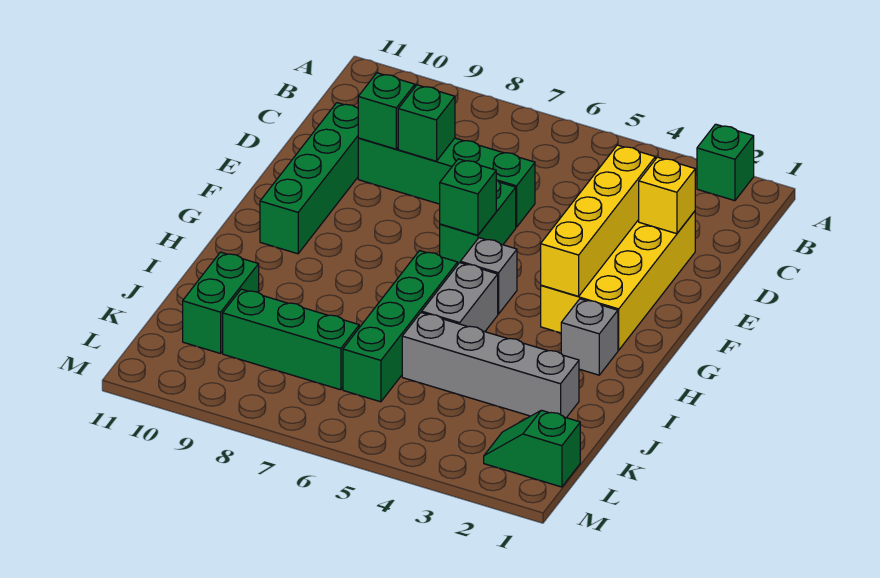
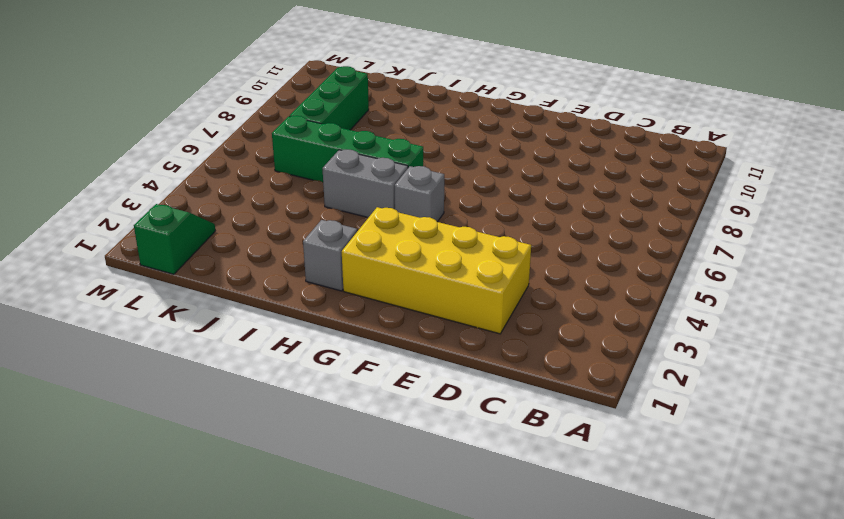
none -> green 1x1 brick [697,124,754,201]
none -> green 1x4 brick [358,138,535,227]
none -> green 1x4 brick [260,103,358,254]

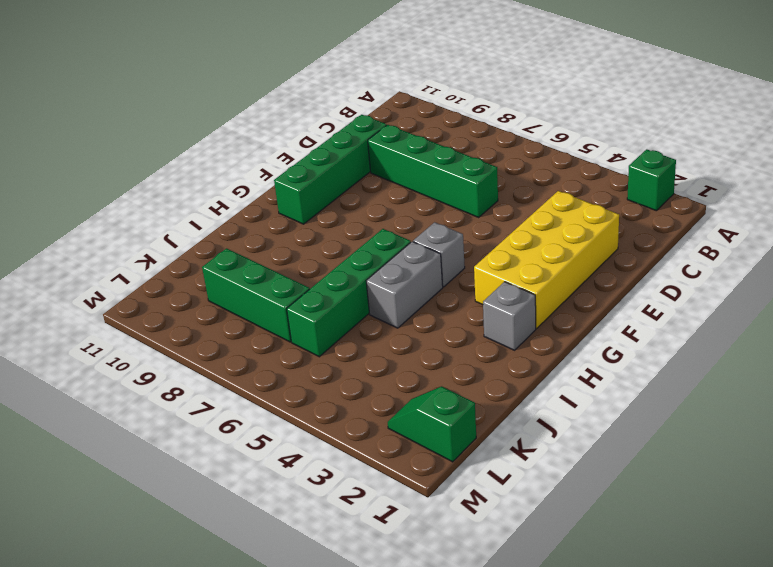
none -> green 1x2 brick [440,180,516,264]
none -> grey 1x4 brick [402,313,579,418]
none -> green 1x2 brick [183,252,259,353]

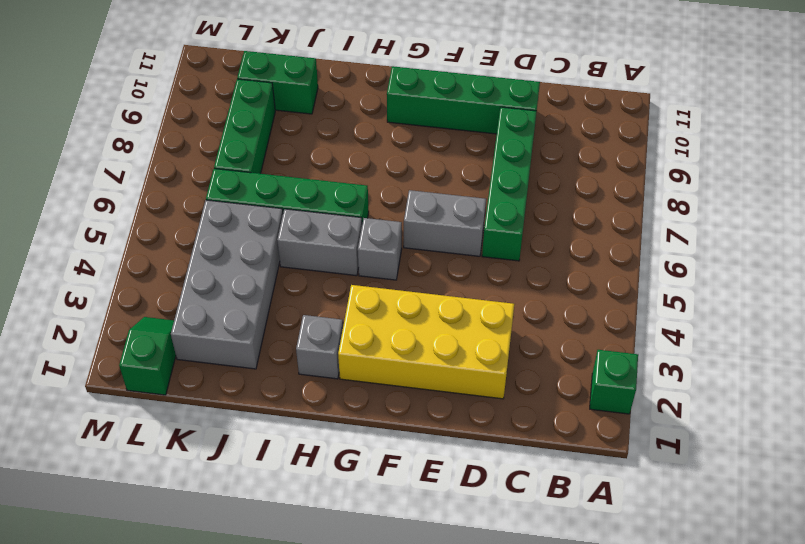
grey 1x2 brick [404,190,486,256] -> green 1x2 brick [440,180,516,264]
grey 2x4 brick [171,200,283,369] -> grey 1x4 brick [402,313,579,418]
none -> yellow 1x1 brick [639,157,695,234]
none -> yellow 1x4 brick [541,145,655,296]
none -> green 1x1 brick [398,85,455,161]

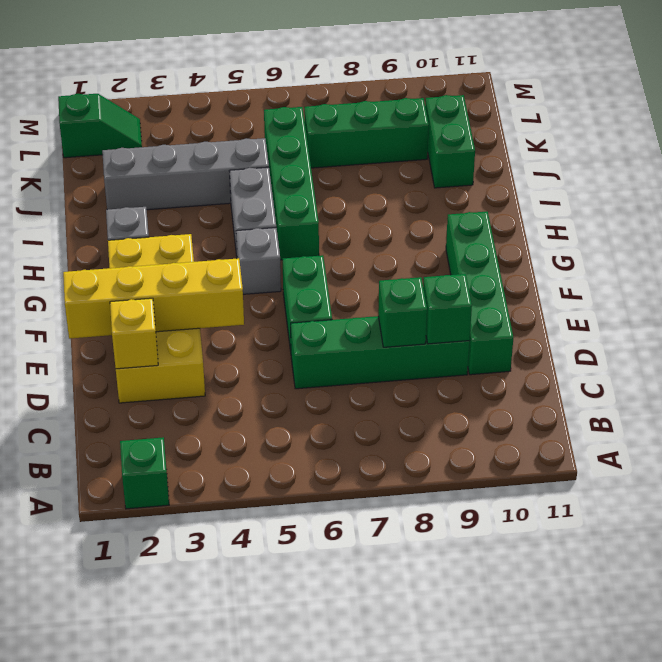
yellow 1x4 brick [63,258,244,339] -> yellow 1x4 brick turned to [541,145,655,296]
none -> green 1x1 brick [440,159,496,235]

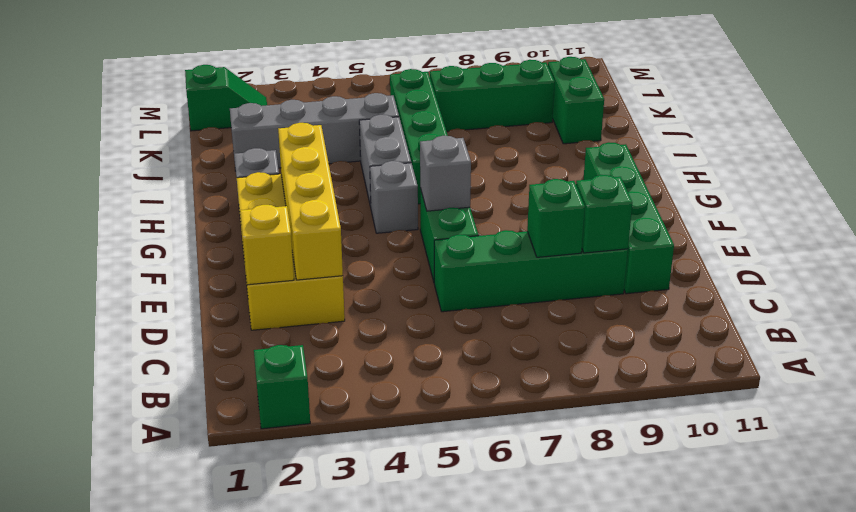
grey 1x1 brick [420,136,471,211] -> green 1x1 brick [440,159,496,235]

